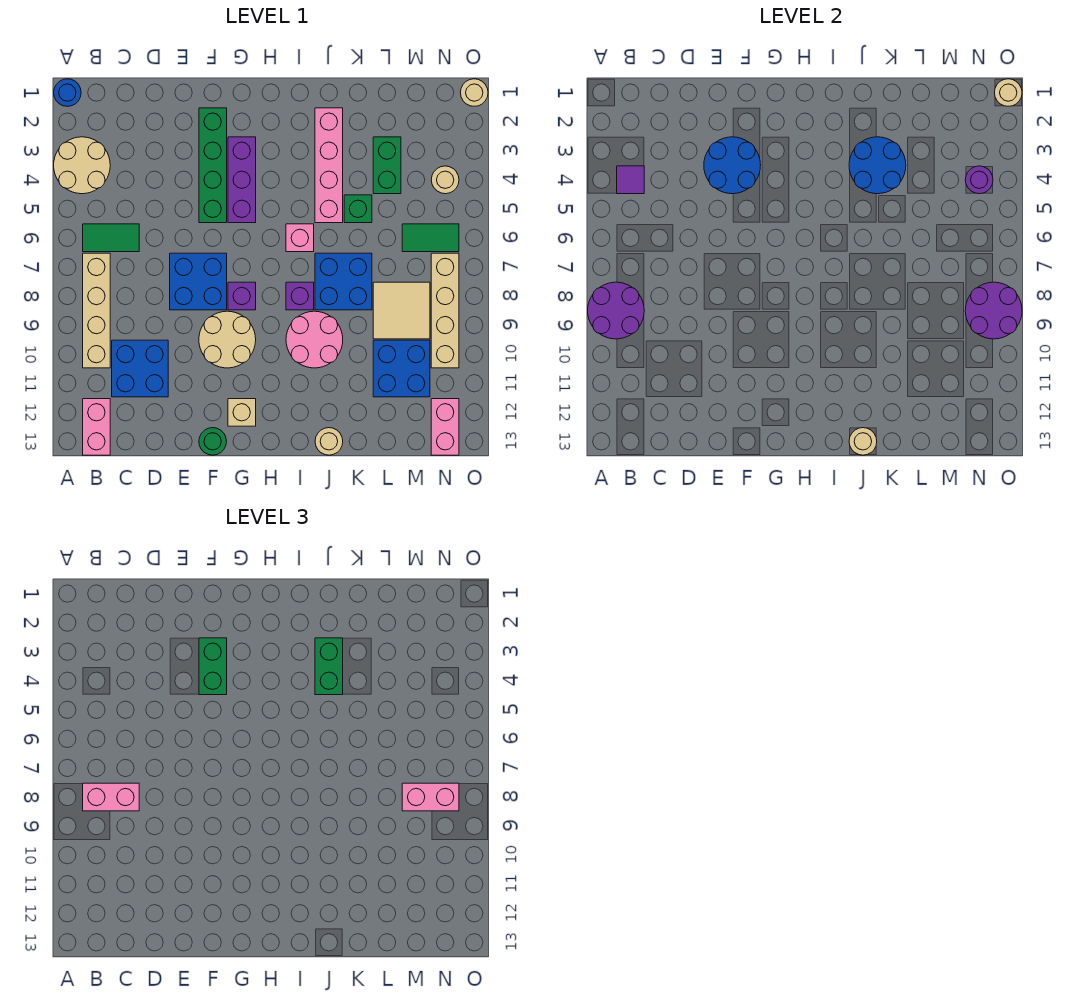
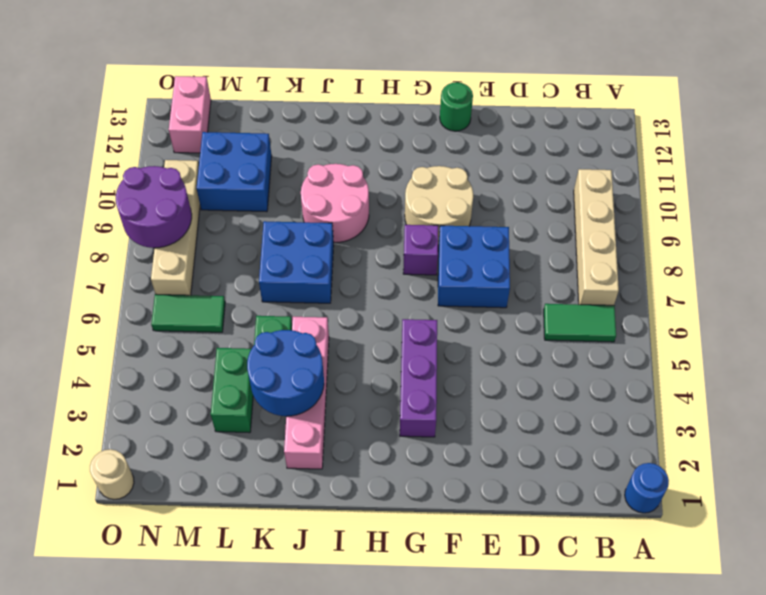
none -> tan 2x2 round brick [54,137,110,194]
none -> pink 1x2 brick [83,399,110,455]
none -> blue 2x2 brick [112,340,168,397]
none -> green 1x4 brick [199,108,227,223]

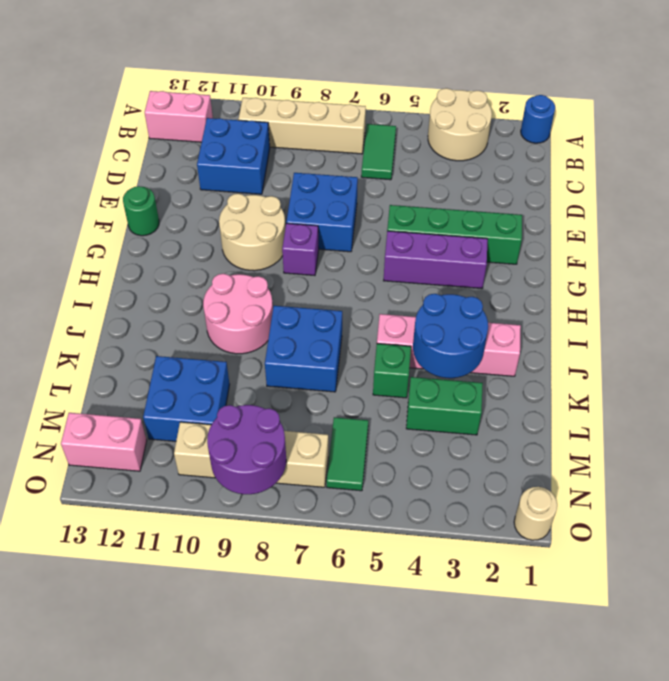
none -> tan 1x1 brick [228,399,256,426]
none -> pink 1x1 brick [286,224,314,252]
none -> purple 1x1 brick [286,282,314,310]
none -> tan 1x1 round brick [315,428,343,455]

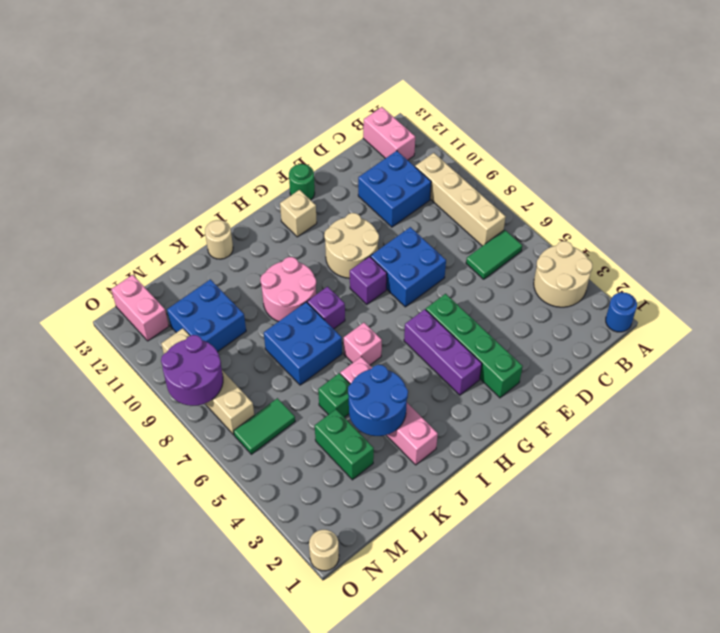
none -> tan 2x2 tile [373,282,430,339]
none -> tan 1x1 round brick [431,166,459,194]
none -> purple 2x2 round brick [588,282,644,339]
none -> purple 1x1 tile [617,166,644,194]

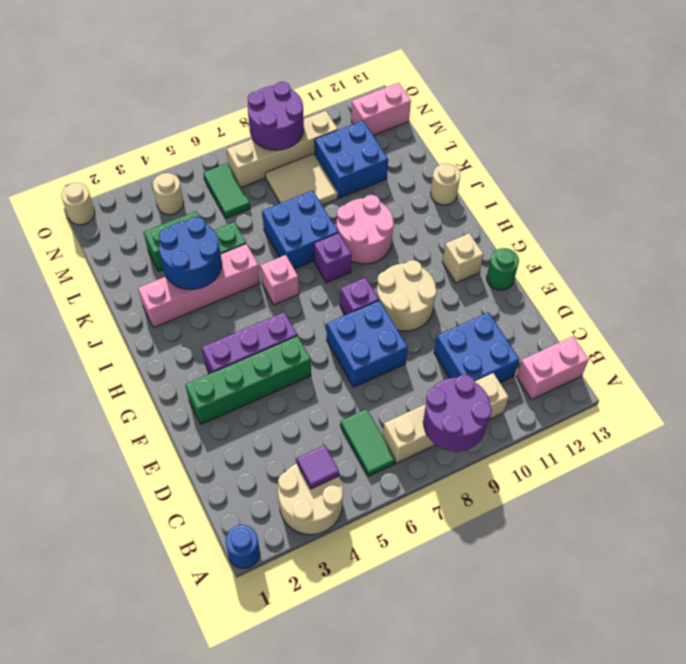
none -> blue 2x2 round brick [704,137,761,194]
none -> tan 1x1 round brick [849,428,877,455]
none -> purple 1x1 round brick [965,166,993,194]
none -> tan 1x1 round brick [994,79,1022,106]

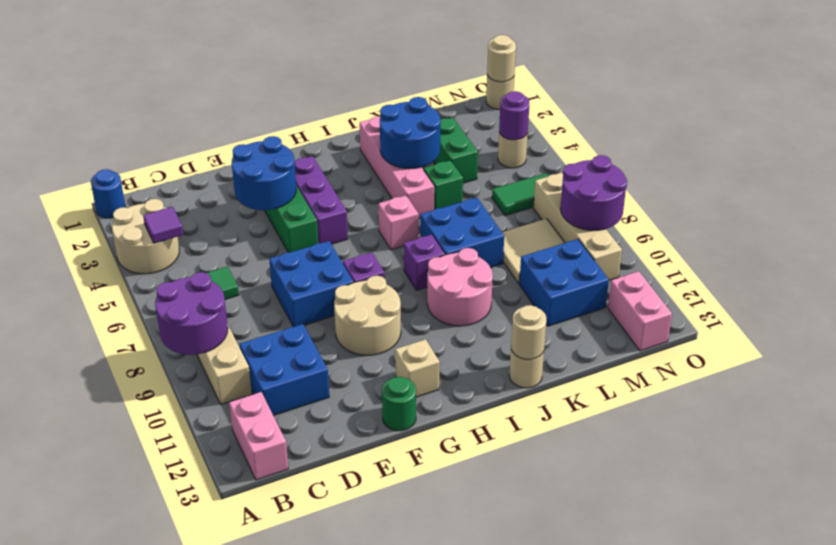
none -> pink 1x2 brick [83,783,139,811]
none -> green 1x2 brick [199,638,227,695]
none -> green 1x2 brick [315,638,343,695]
none -> pink 1x2 brick [402,783,459,811]

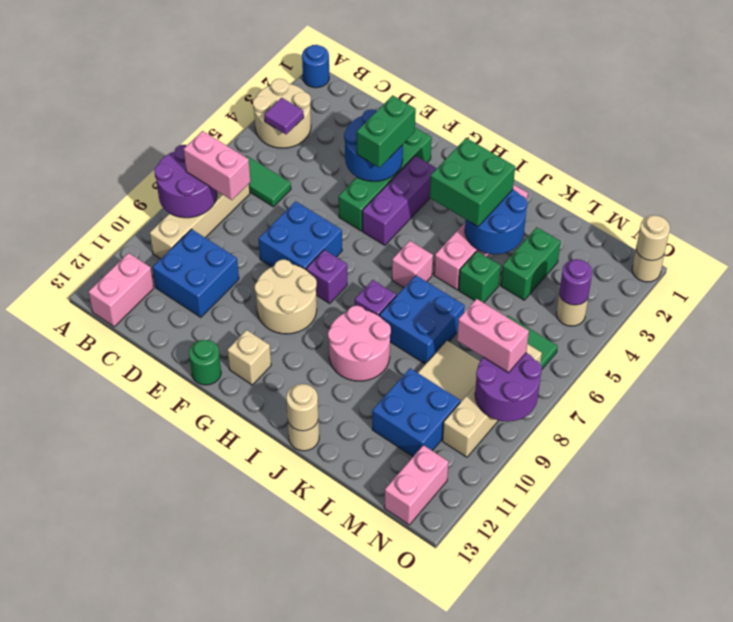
green 2x2 brick [430,138,515,226] -> green 1x2 brick [315,638,343,695]

